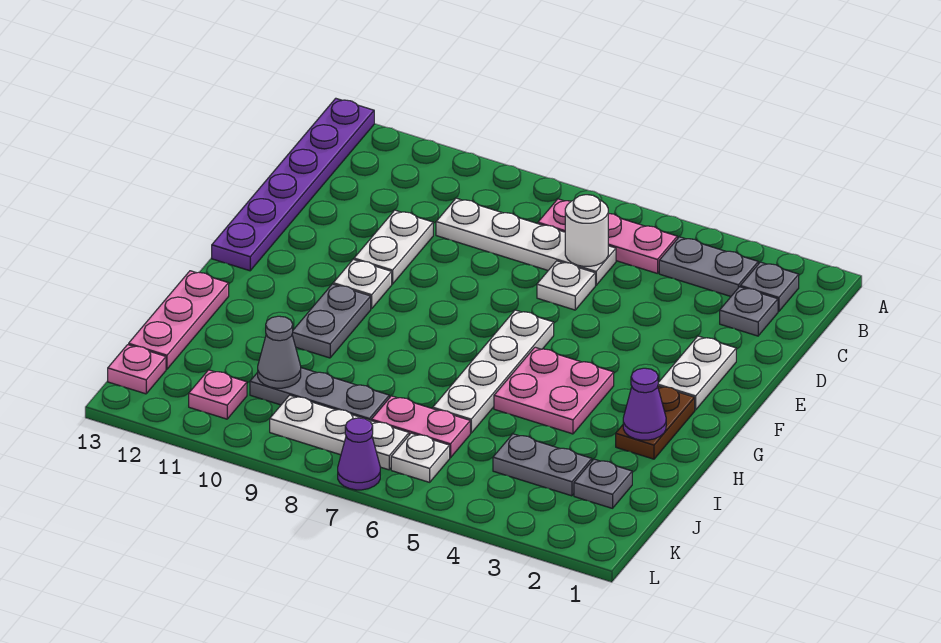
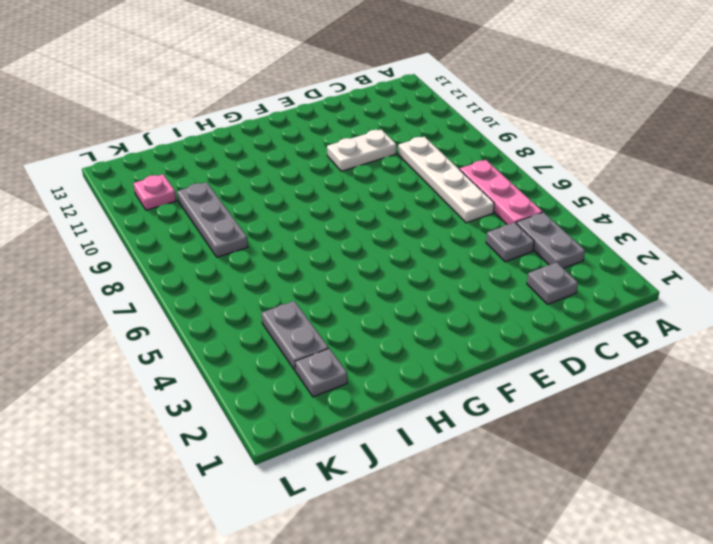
grey 1x1 plate [486,223,534,262] -> grey 1x1 plate moved to [740,262,799,311]
none -> purple 1x6 plate [212,98,374,271]
none -> white 1x1 plate [537,261,595,310]
none -> white 1x2 plate [658,336,736,410]

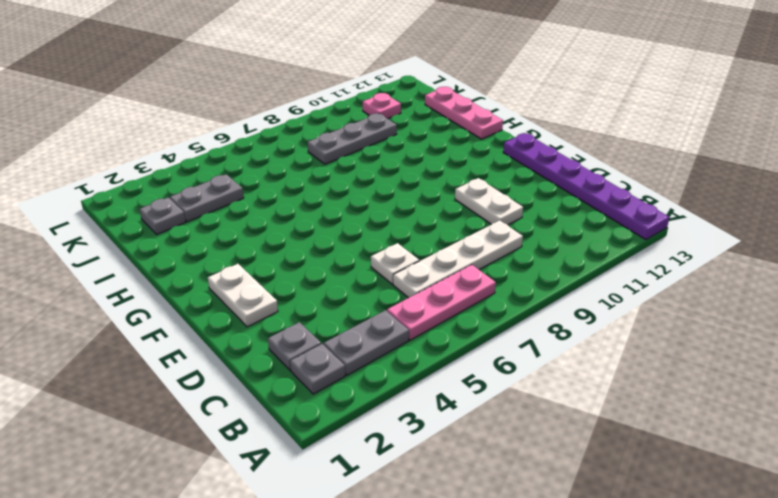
none -> white 1x4 plate [433,310,554,433]
none -> white 1x1 plate [333,259,392,309]
none -> brown 1x2 plate [616,386,695,459]

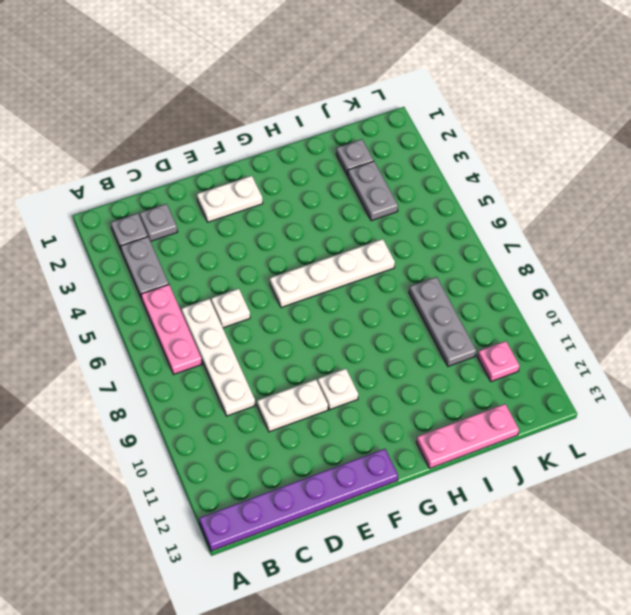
none -> brown 1x2 plate [616,386,695,459]
none -> pink 2x2 plate [494,347,614,434]
none -> grey 1x2 plate [292,284,371,358]

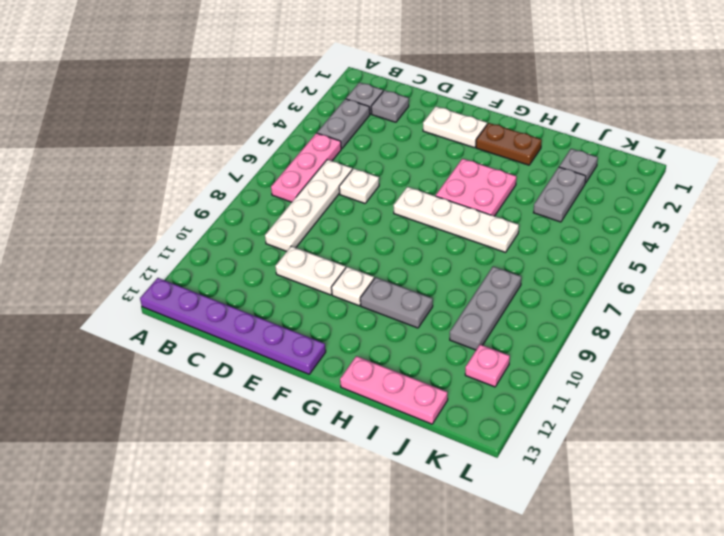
none -> pink 1x2 plate [371,396,470,458]
none -> white 1x1 plate [391,433,450,482]
none -> white 1x3 plate [270,395,409,470]

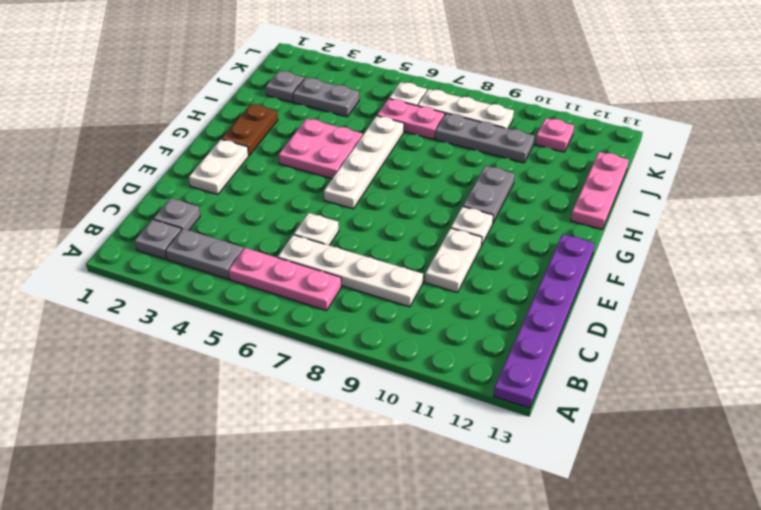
none -> pink 1x1 plate [108,345,166,394]
none -> purple 1x1 cone [338,418,380,490]
none -> white 1x1 round brick [565,195,608,266]

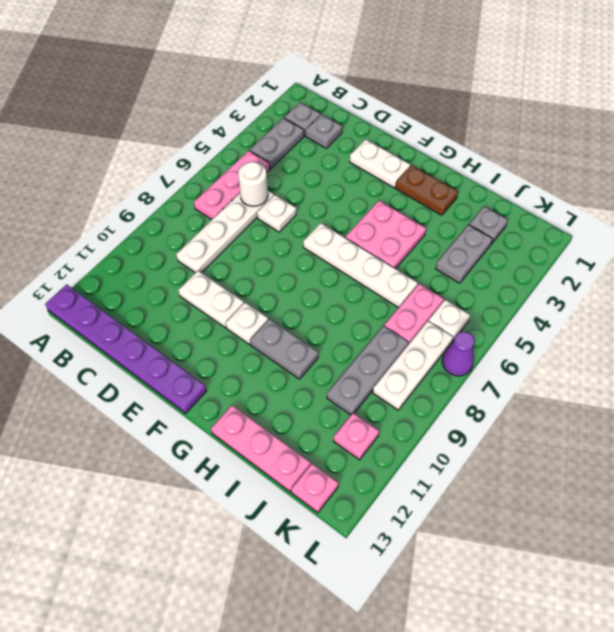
none -> purple 1x1 cone [623,368,666,440]
none -> grey 1x1 cone [258,316,301,388]

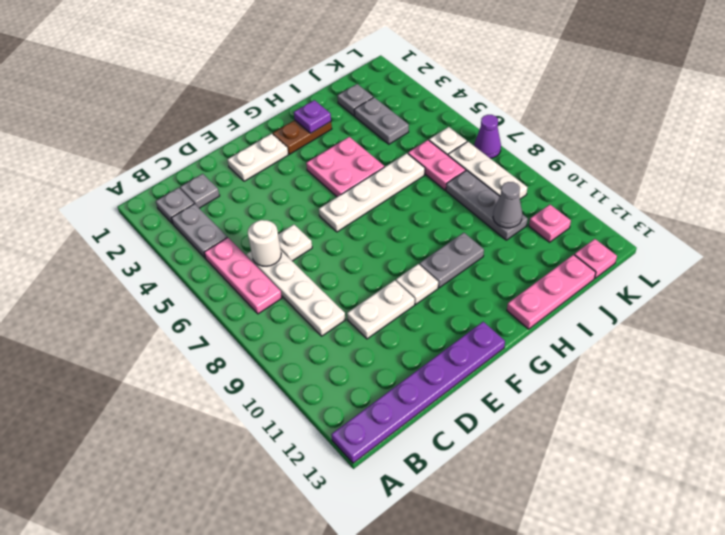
purple 1x1 plate [294,100,331,133] -> purple 1x1 cone [623,368,666,440]

